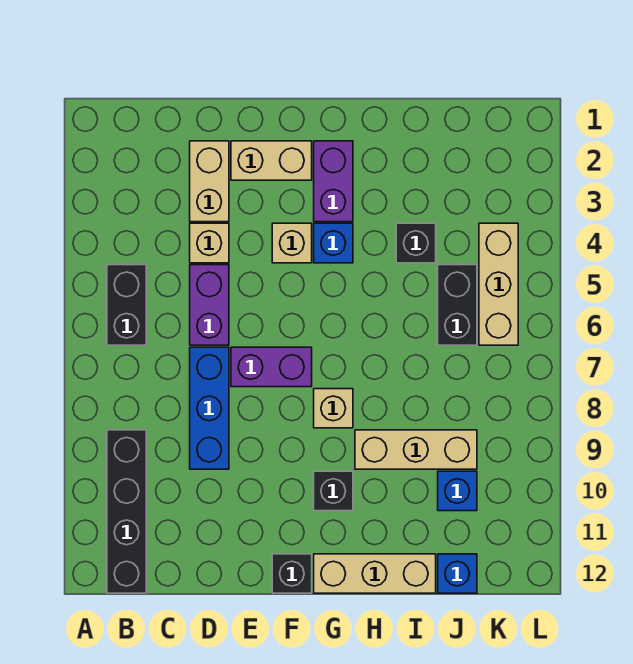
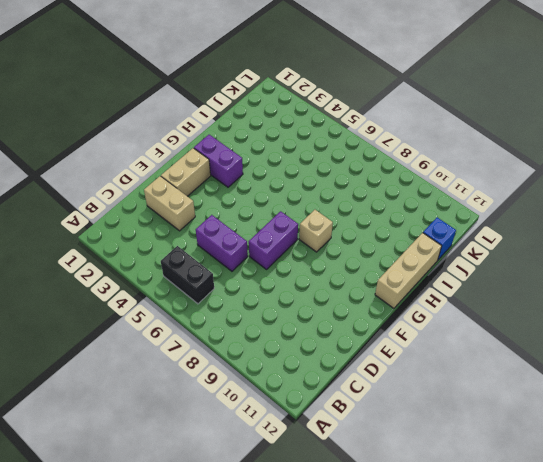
none -> black 1x4 brick [107,430,146,593]
none -> tan 1x1 brick [190,223,229,263]
none -> blue 1x3 brick [190,347,229,469]

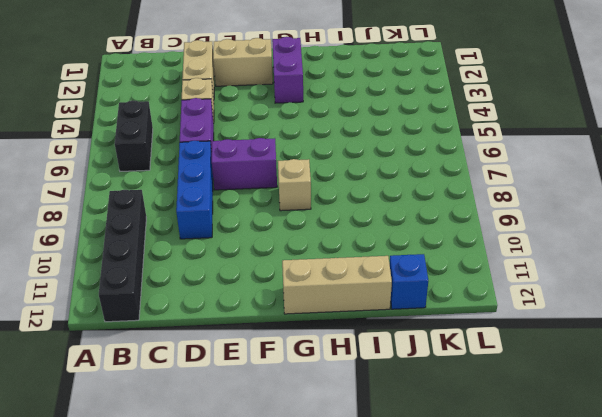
none -> tan 1x1 brick [272,223,312,263]
none -> black 1x1 brick [272,554,312,593]
none -> blue 1x1 brick [314,223,353,263]

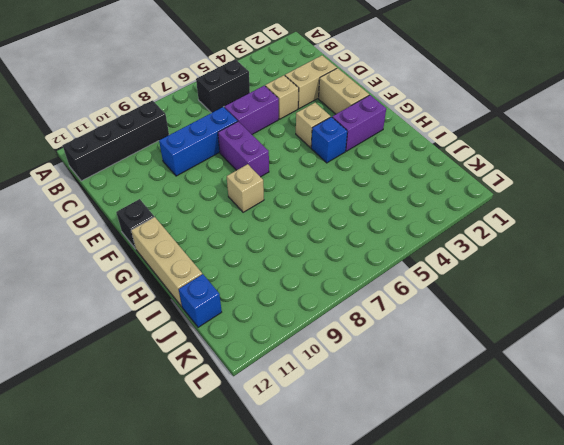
none -> black 1x1 brick [314,471,353,511]
none -> tan 1x3 brick [355,430,477,469]
none -> black 1x1 brick [396,223,436,263]

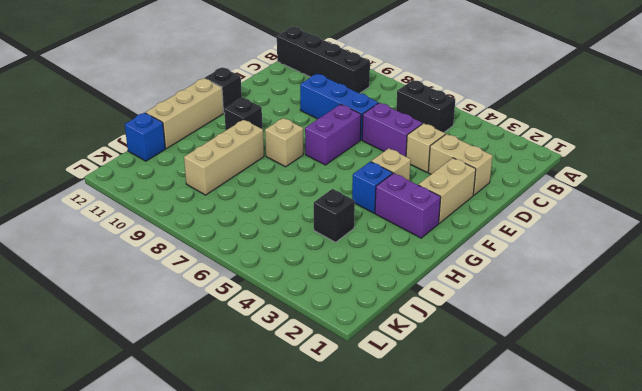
none -> black 1x2 brick [438,265,477,345]
none -> blue 1x1 brick [438,471,477,511]
none -> tan 1x3 brick [479,223,518,345]

